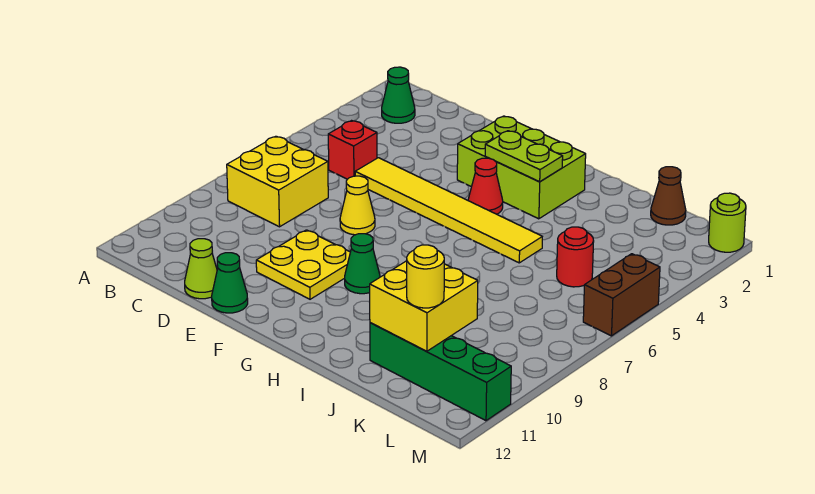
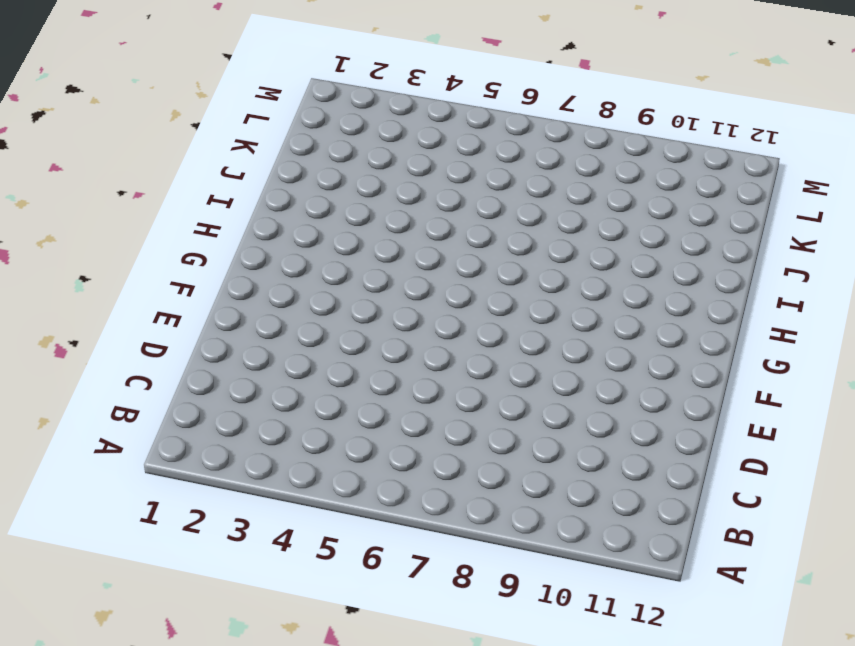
none -> green 1x1 cone [382,67,415,123]
none -> yellow 2x2 brick [227,136,328,227]
none -> red 1x1 brick [328,121,377,179]

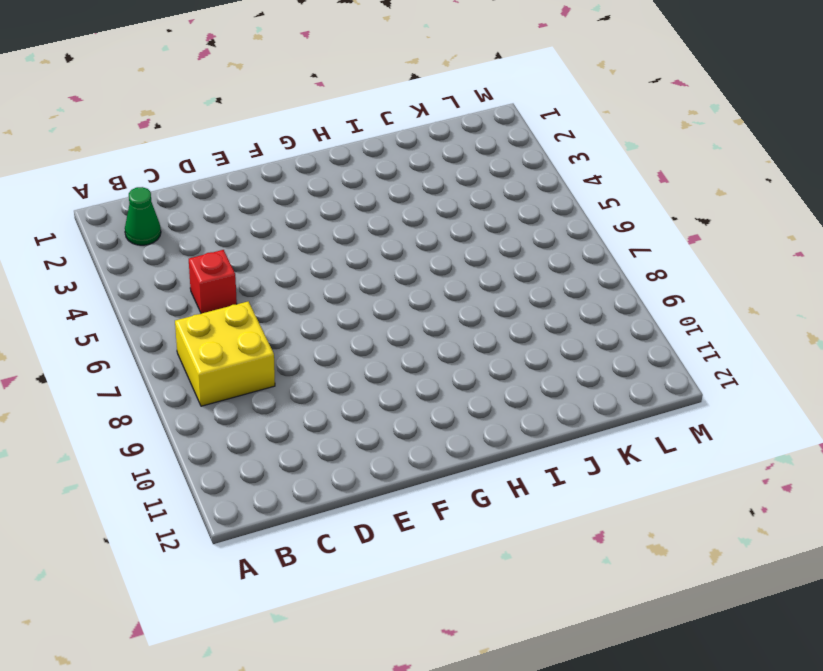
none -> yellow 1x6 tile [355,158,542,263]
none -> lime 1x1 cone [185,239,217,299]
none -> yellow 1x1 cone [340,176,375,235]

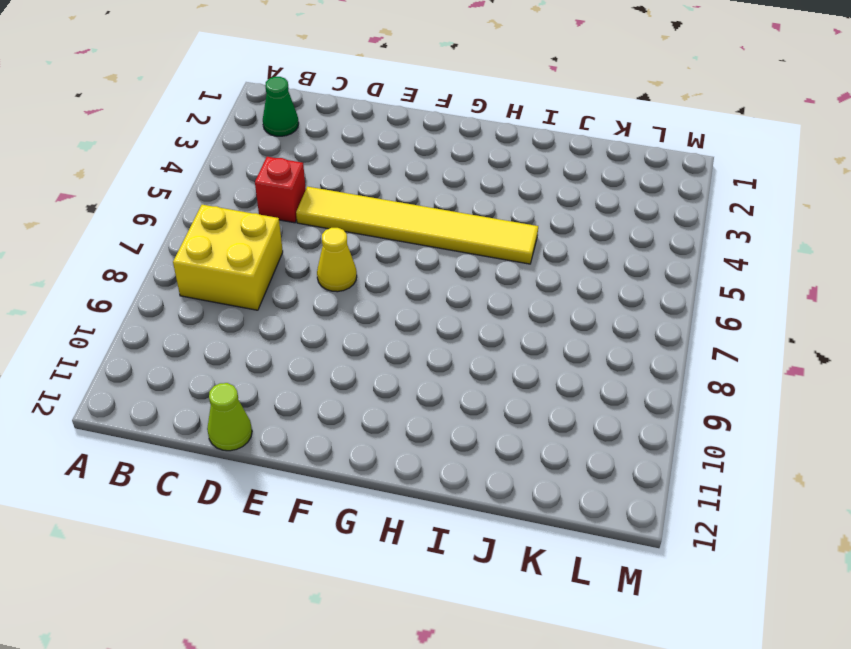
none -> yellow 2x2 plate [256,230,350,299]
none -> green 1x1 cone [212,253,248,313]
none -> lime 2x3 brick [457,116,586,219]

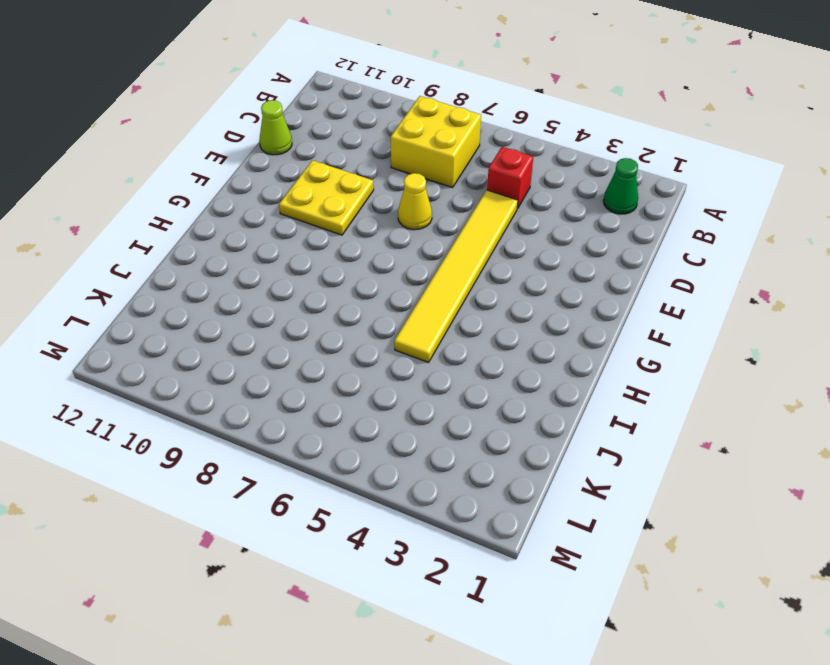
none -> green 1x1 cone [212,253,248,313]
none -> lime 2x3 brick [457,116,586,219]
none -> red 1x1 cone [468,158,503,214]

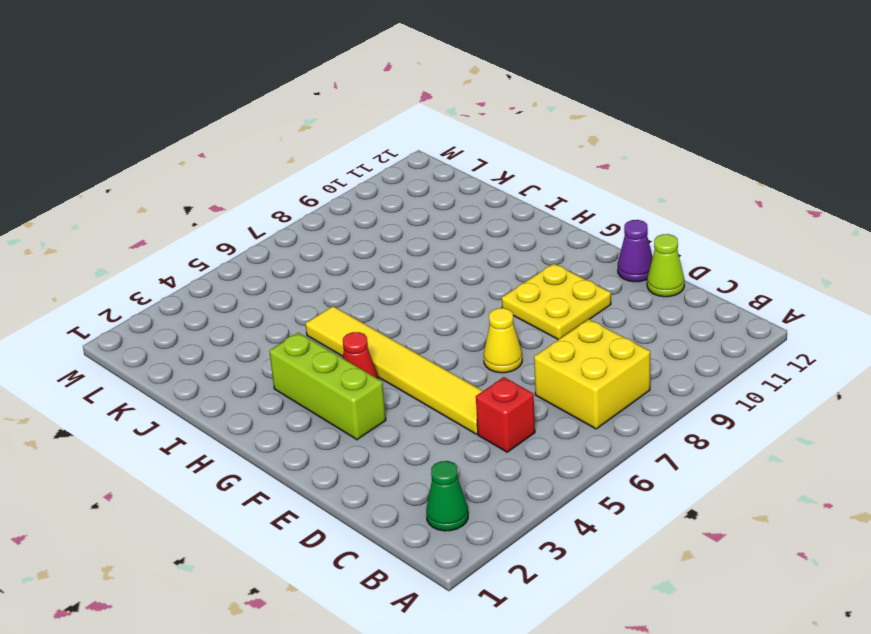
purple 1x1 cone [618,220,653,282] -> green 1x1 cone [212,253,248,313]
lime 1x3 brick [269,333,386,440] -> lime 2x3 brick [457,116,586,219]
none -> green 1x1 cone [345,234,380,294]
none -> green 1x4 brick [370,323,511,421]
none -> brown 1x1 cone [651,167,686,225]

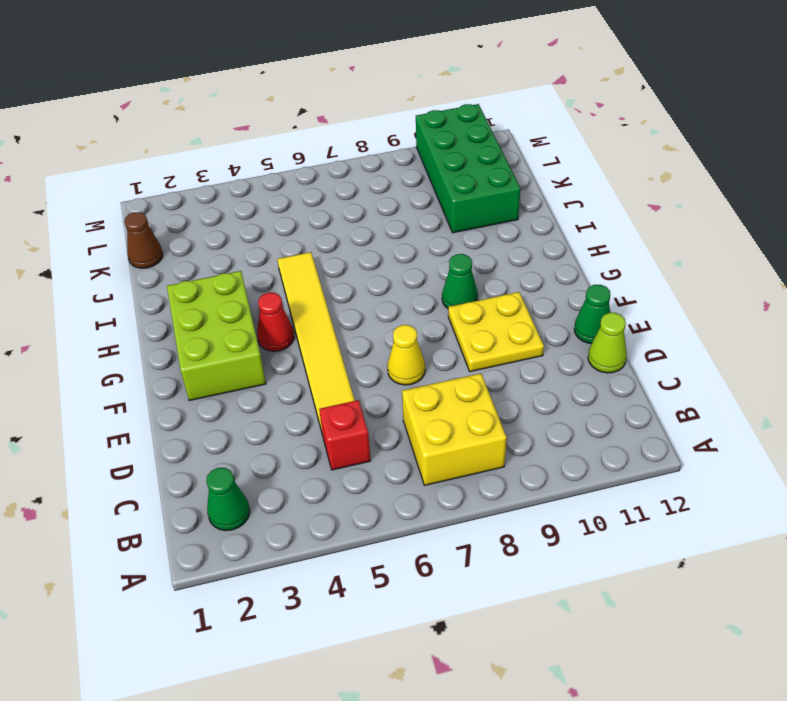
green 2x4 brick [416,104,520,233] -> green 1x4 brick [370,323,511,421]
none -> red 1x1 round brick [557,227,594,287]
none -> lime 1x1 round brick [709,193,746,252]
none -> brown 1x2 brick [583,254,660,336]

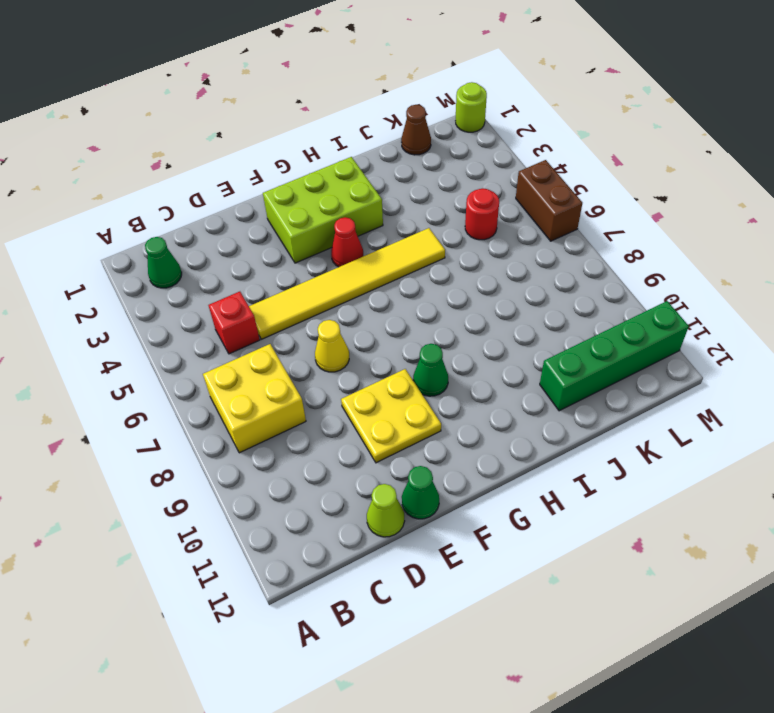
none -> lime 1x2 plate [485,131,563,182]
none -> yellow 2x2 brick [370,261,478,351]
none -> yellow 1x1 round brick [407,245,444,308]

